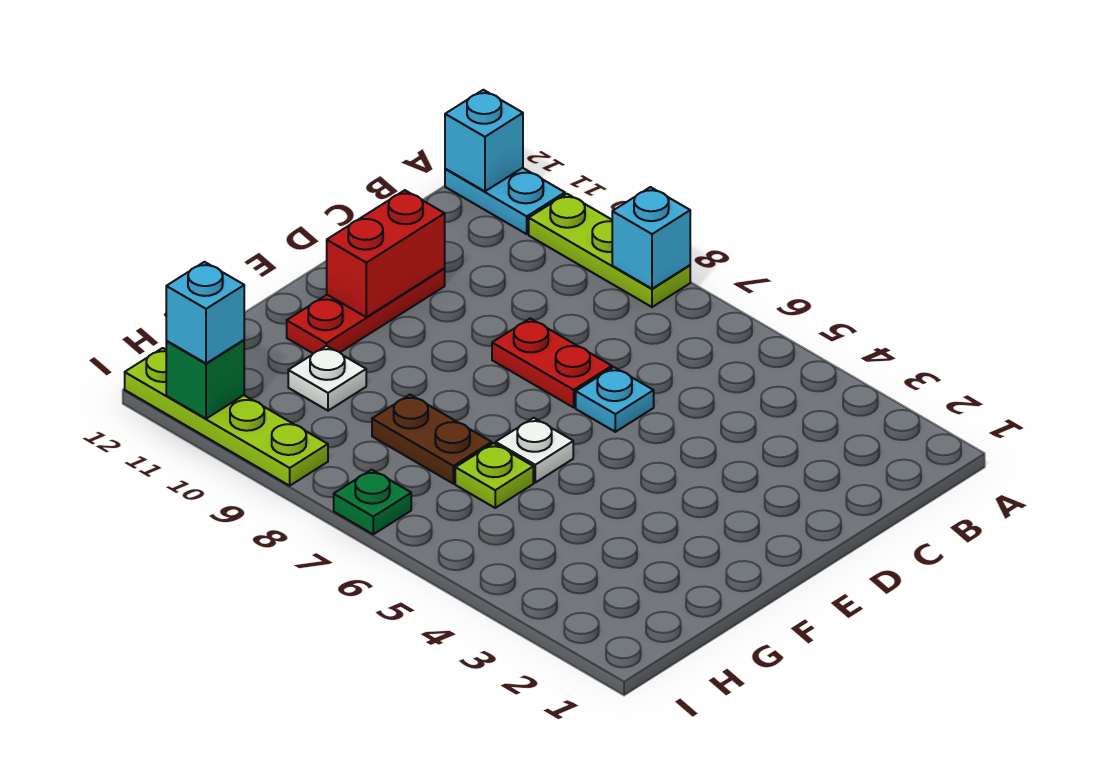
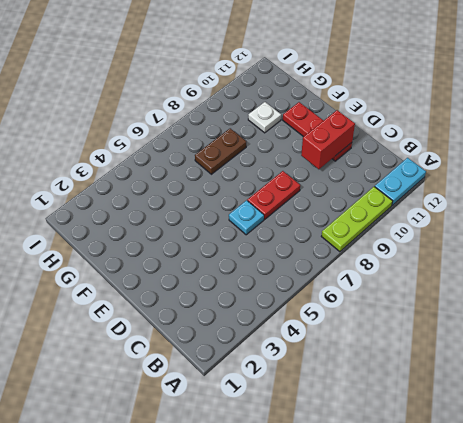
red 1x2 brick [301,110,355,169] -> red 1x2 brick turned to [327,190,445,317]
none -> white 1x1 plate [496,418,573,483]
none -> lime 1x1 plate [455,443,533,508]
none -> green 1x1 plate [334,470,411,534]

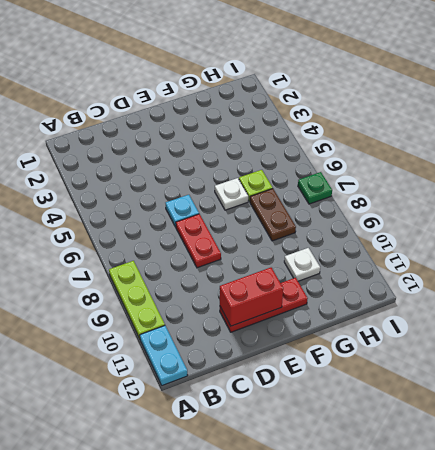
none -> lime 1x4 plate [125,348,328,486]
none -> cyan 1x1 brick [612,187,690,289]
none -> cyan 1x1 brick [445,90,523,191]

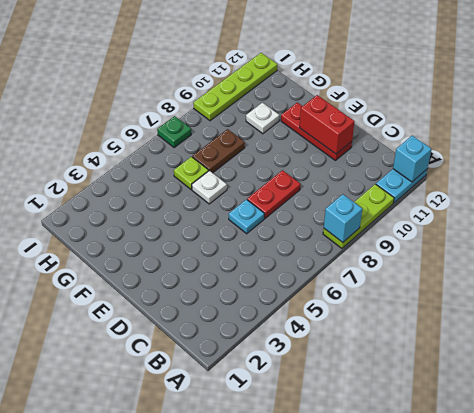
none -> green 1x1 brick [166,340,244,419]
none -> cyan 1x1 brick [166,262,244,363]

